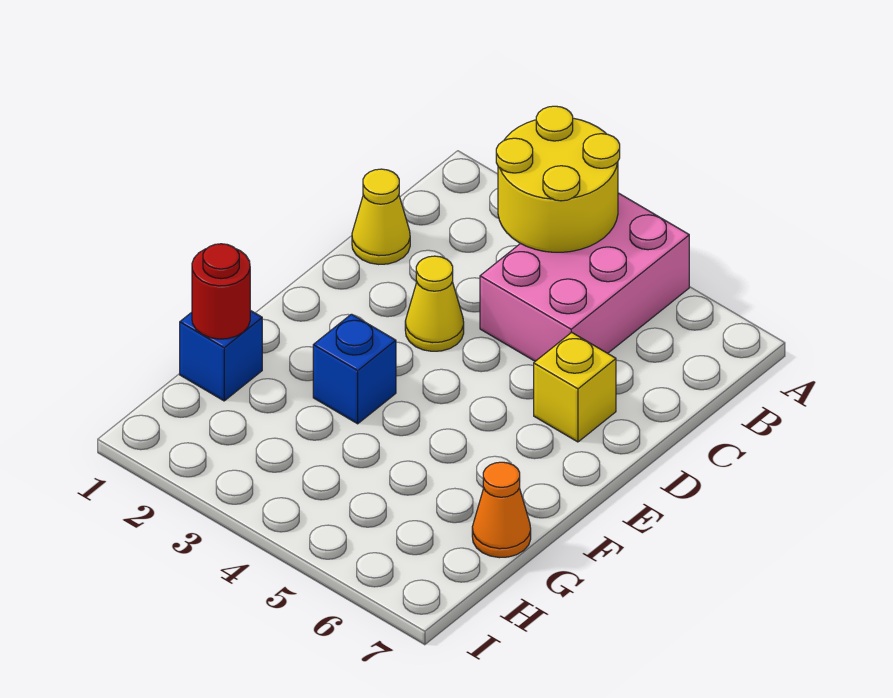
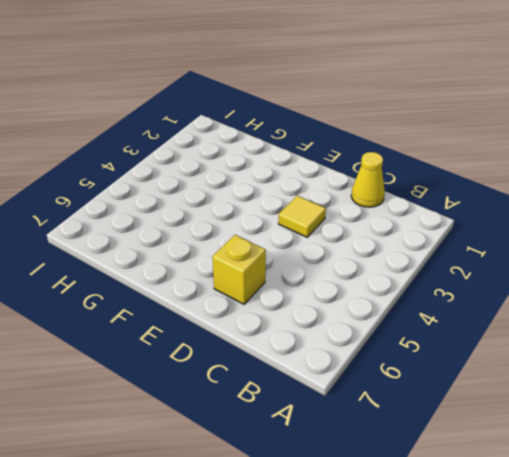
yellow 1x1 tile [278,196,326,237] -> yellow 1x1 cone [405,256,464,351]
none -> pink 2x3 brick [480,193,689,361]
none -> blue 1x1 brick [313,314,396,424]

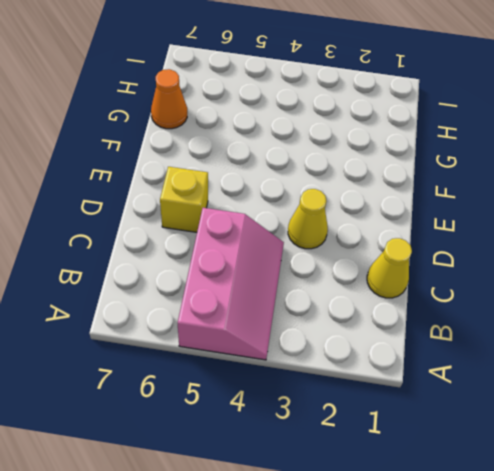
pink 2x3 slope [178,208,284,360] -> pink 2x3 brick [480,193,689,361]
none -> blue 1x1 brick [313,314,396,424]
none -> blue 1x1 brick [180,310,262,401]

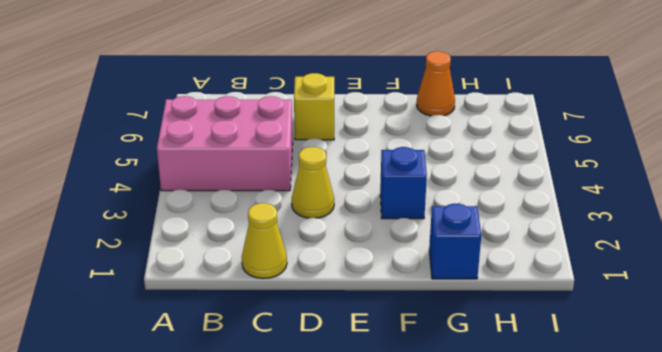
none -> yellow 2x2 round brick [496,106,620,252]
none -> red 1x1 round brick [192,244,250,339]

